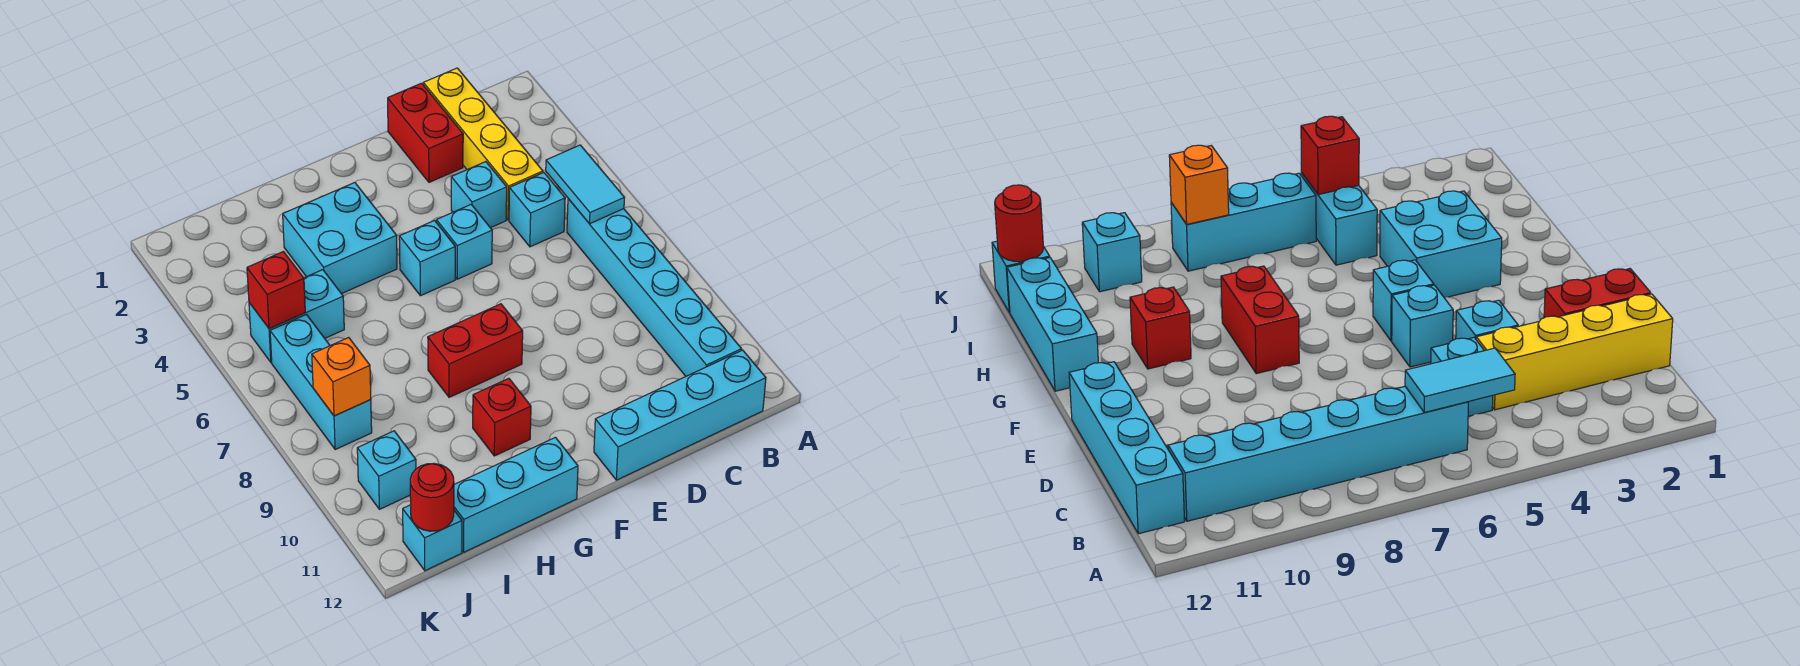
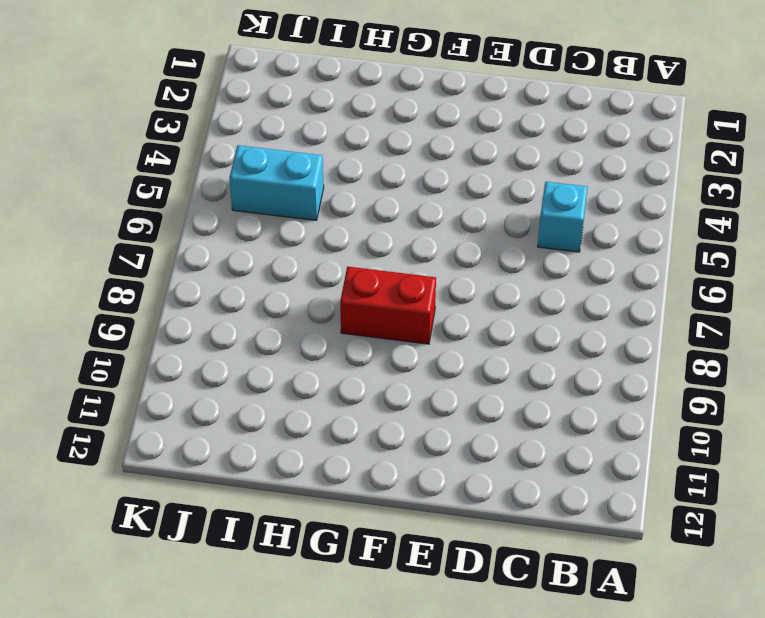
none -> cyan 1x6 brick [567,199,742,376]
none -> cyan 1x4 brick [594,350,766,480]
none -> yellow 1x4 brick [423,68,543,220]

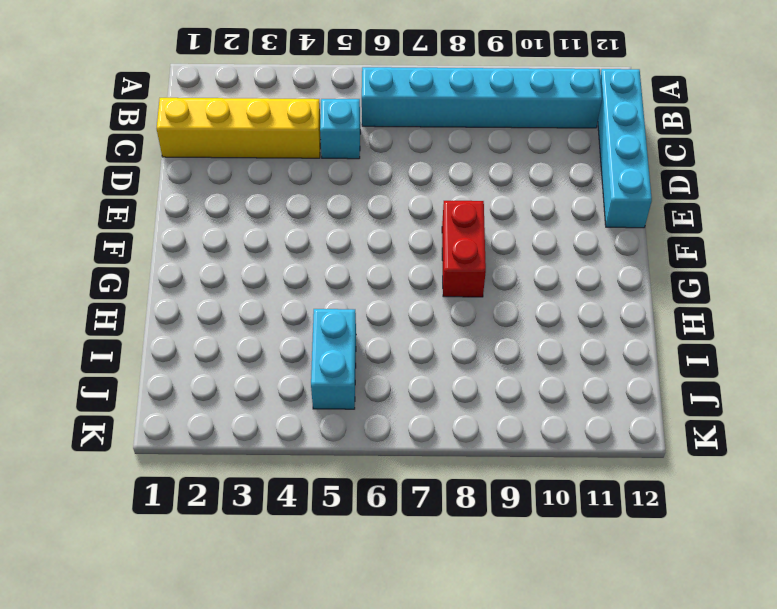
none -> red 1x2 brick [388,83,463,182]
none -> cyan 1x1 brick [451,162,507,228]
none -> cyan 1x1 brick [436,205,492,279]

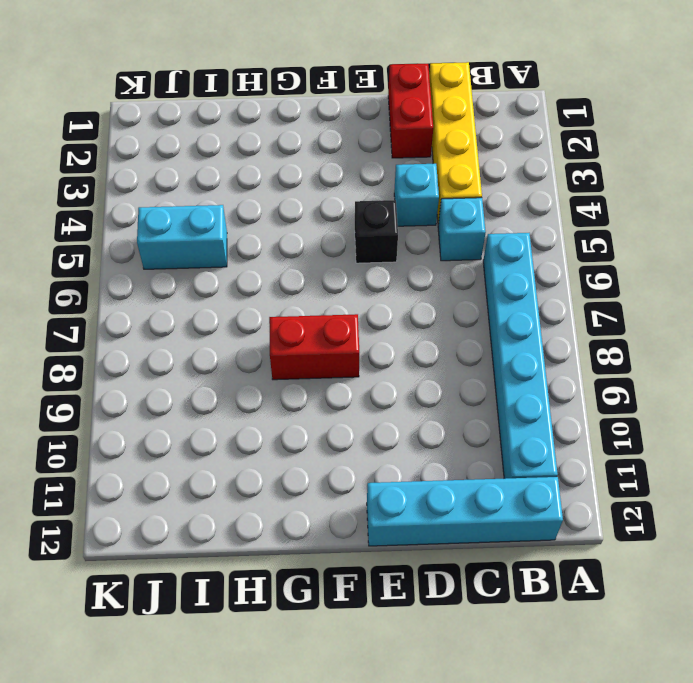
black 1x1 brick [355,200,398,263] -> cyan 1x1 brick [436,205,492,279]
none -> cyan 1x1 brick [399,221,455,296]
none -> cyan 2x2 brick [283,183,397,294]
none -> red 1x1 brick [473,378,531,456]

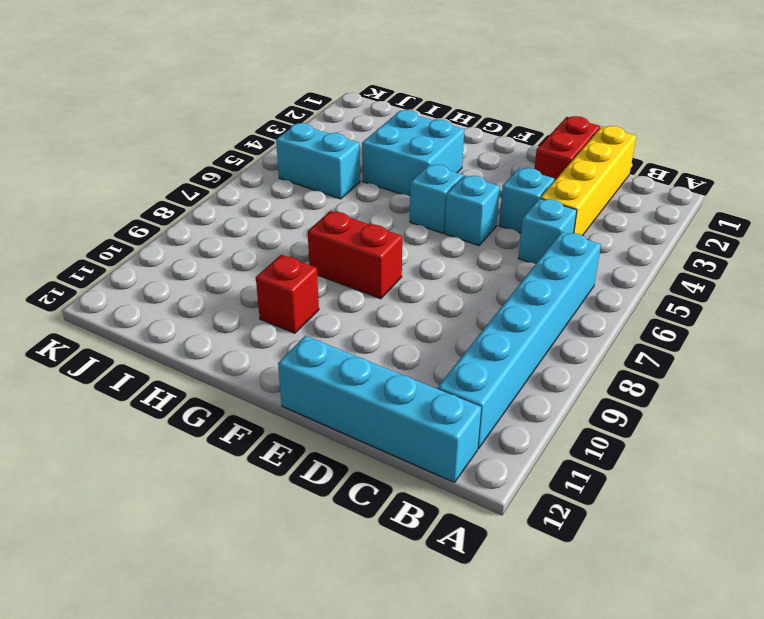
none -> cyan 1x3 brick [454,437,578,552]
none -> cyan 1x3 brick [270,314,372,449]
none -> cyan 1x1 brick [357,431,416,509]

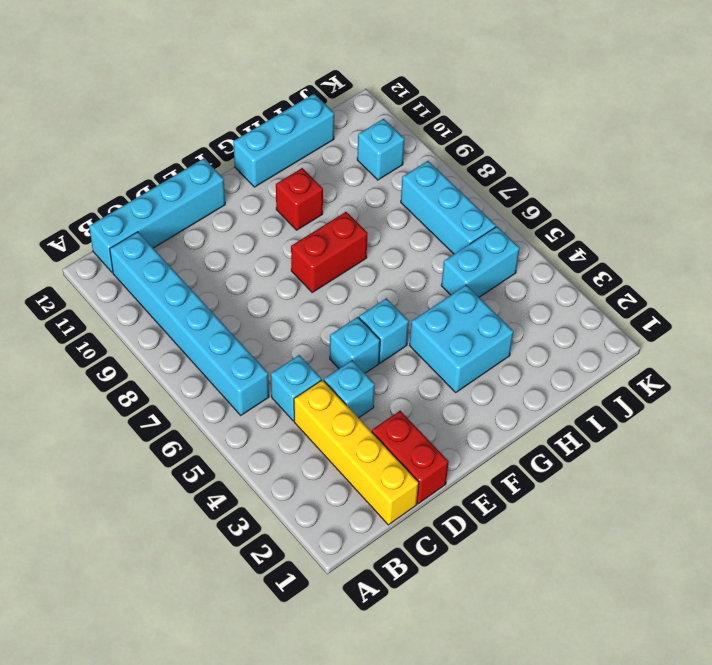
none -> cyan 1x1 brick [403,505,462,571]
none -> cyan 1x2 tile [546,145,625,224]
none -> red 1x1 brick [247,252,305,329]

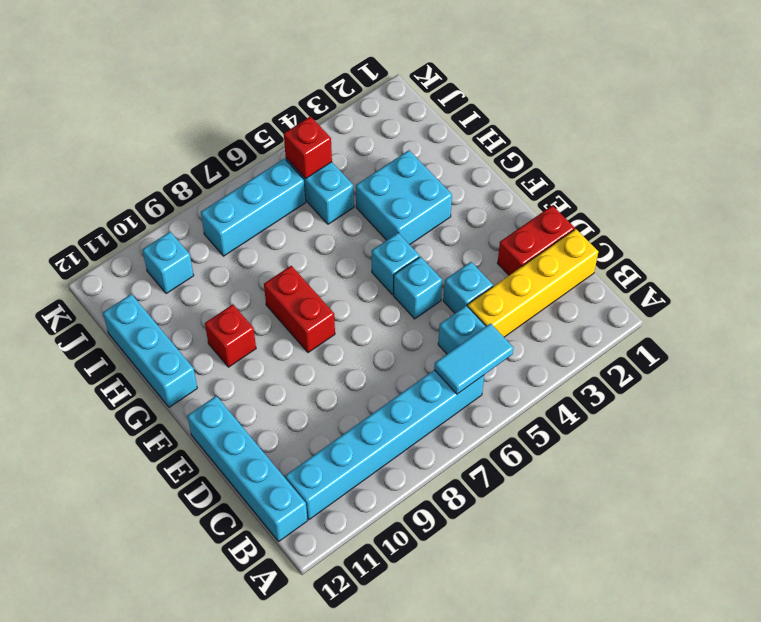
none -> cyan 1x1 brick [403,505,462,571]
none -> orange 1x1 brick [312,338,371,416]
none -> red 1x1 round brick [410,463,454,531]

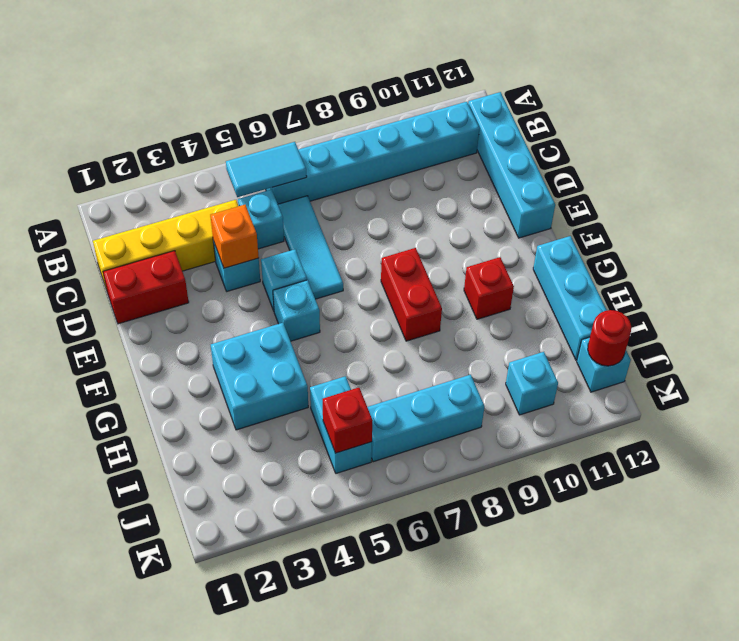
cyan 1x3 tile [278,196,343,299] -> none
orange 1x1 brick [210,205,259,268] -> orange 1x1 brick moved to [312,338,371,416]

